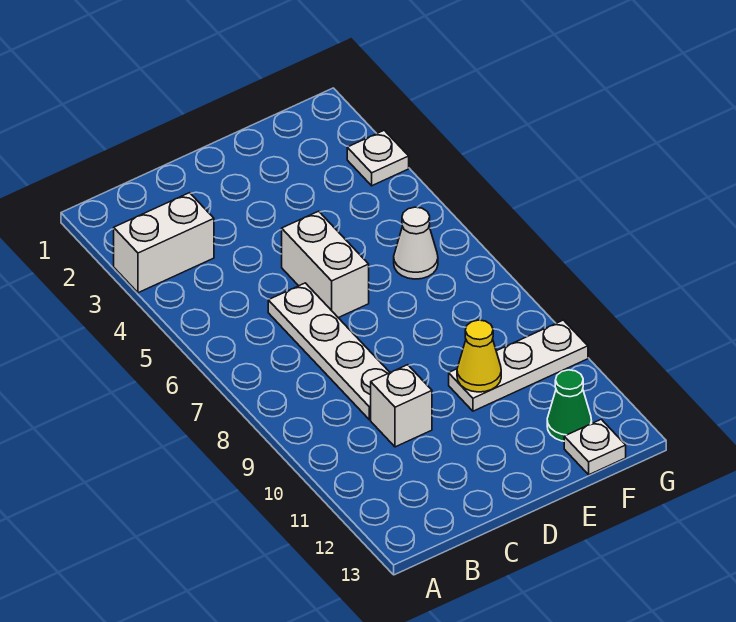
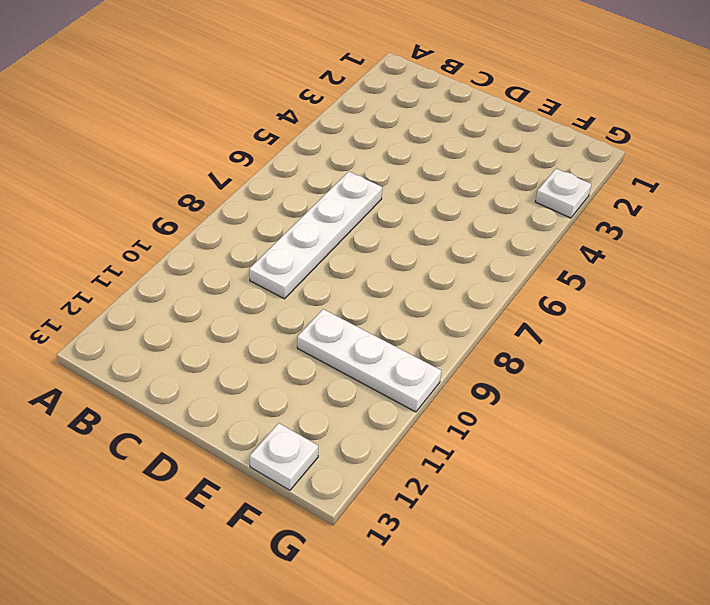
none -> white 1x2 brick [114,193,214,293]
none -> white 1x1 brick [371,365,432,447]

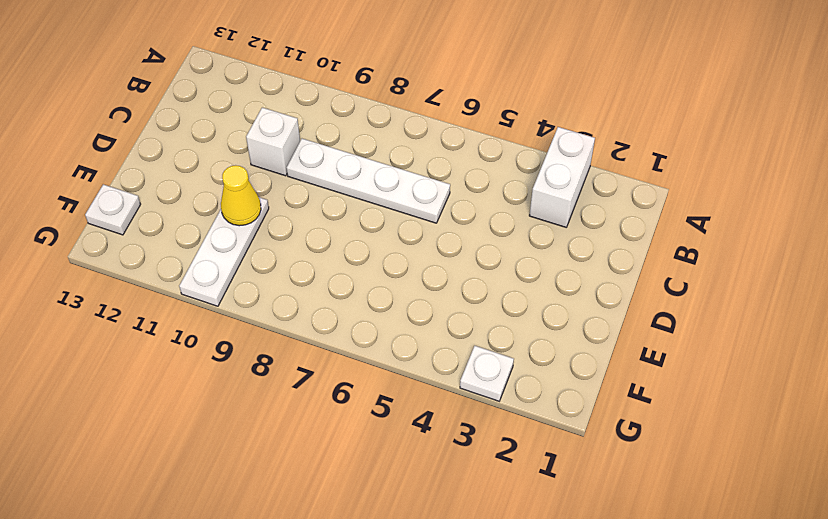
none -> white 1x2 brick [282,211,369,318]
none -> white 1x1 cone [394,207,438,279]

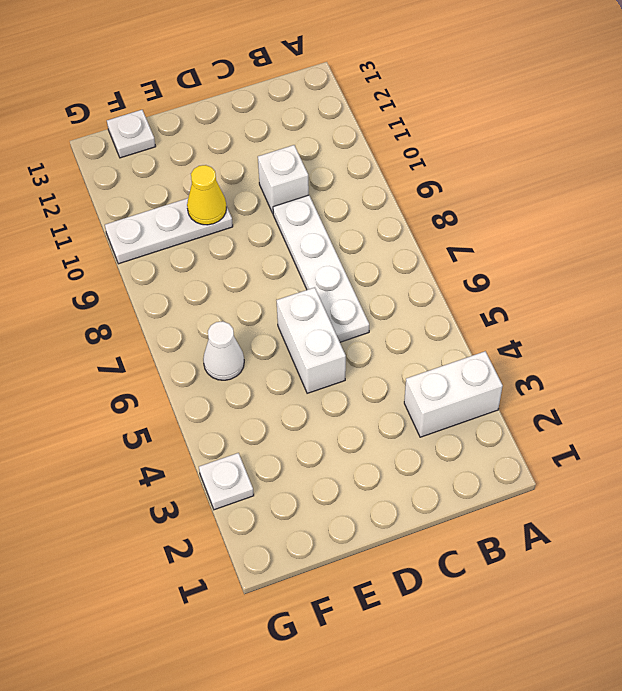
none -> green 1x1 cone [547,370,592,441]

